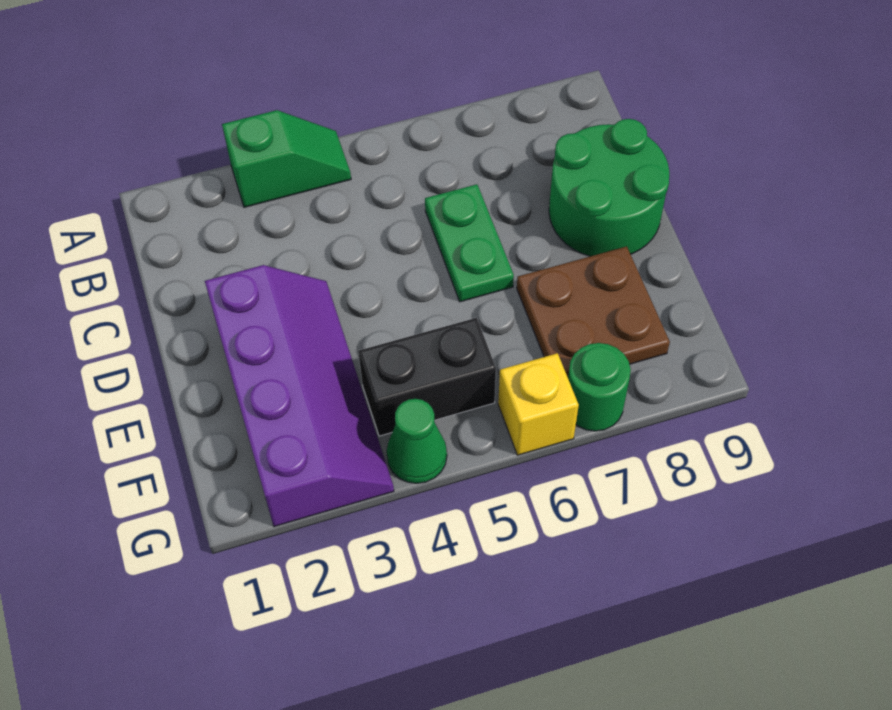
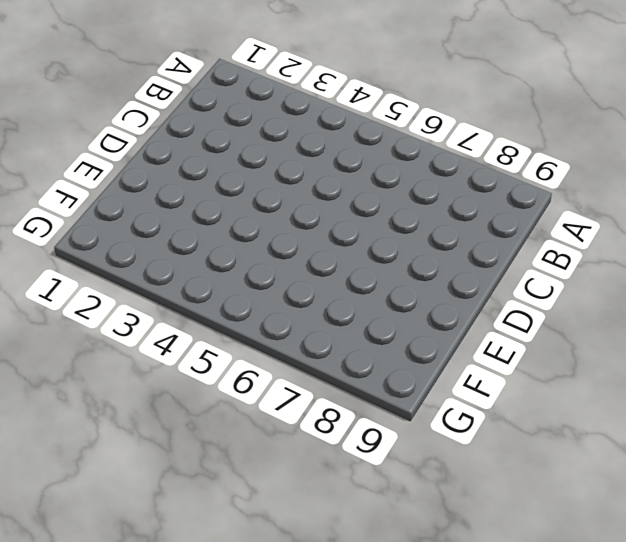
none -> green 1x2 slope [222,110,351,207]
none -> green 1x2 plate [425,184,514,302]

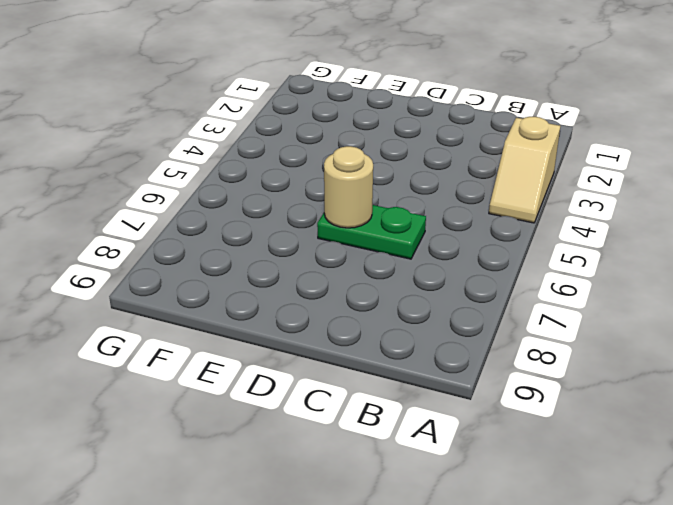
tan 1x2 slope [489,117,560,223] -> green 1x2 slope [222,110,351,207]
tan 1x1 round brick [324,146,373,228] -> none
none -> green 2x2 round brick [549,119,669,256]
none -> purple 2x4 slope [205,265,394,526]

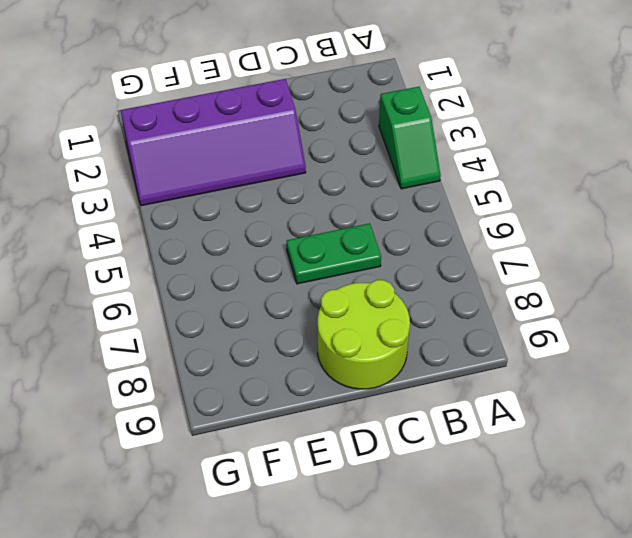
lime 2x2 round brick [318,280,410,389] -> green 2x2 round brick [549,119,669,256]
none -> brown 2x2 plate [517,246,670,377]
none -> black 1x2 brick [358,318,496,436]

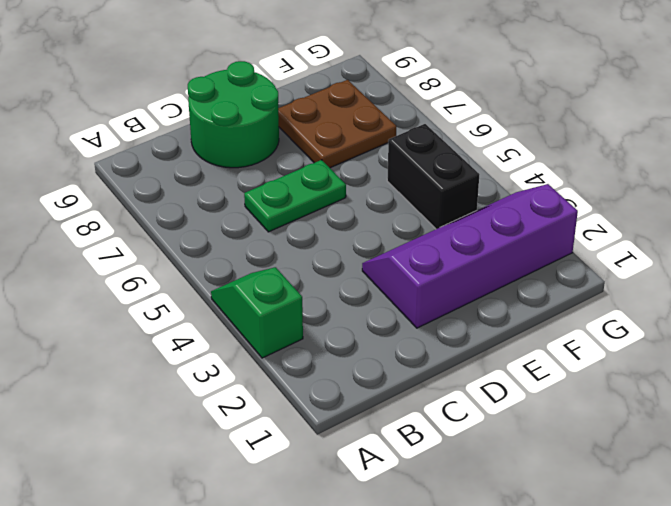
none -> green 1x1 cone [387,399,447,483]
none -> yellow 1x1 brick [498,353,579,455]

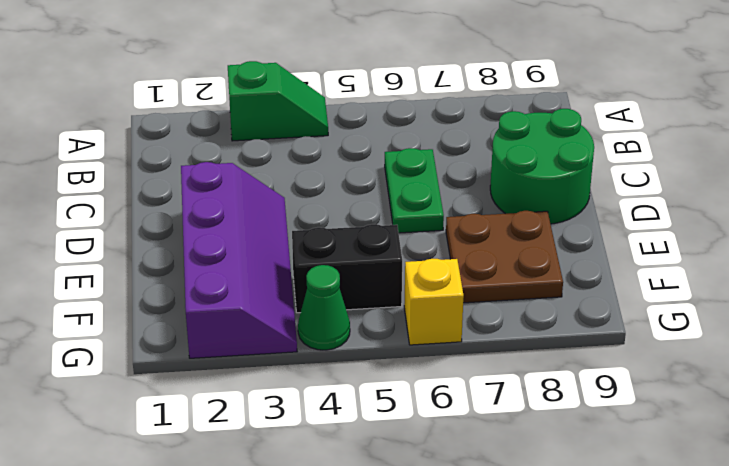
none -> green 1x1 round brick [568,343,631,431]

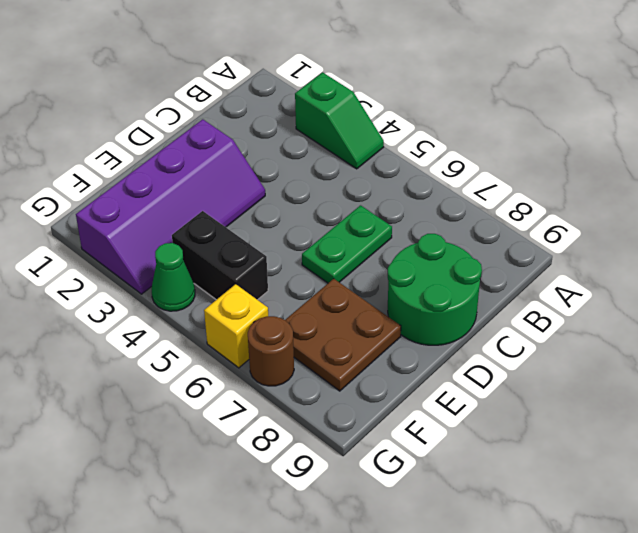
brown 1x1 round brick [248,316,294,386] -> green 1x1 round brick [568,343,631,431]

